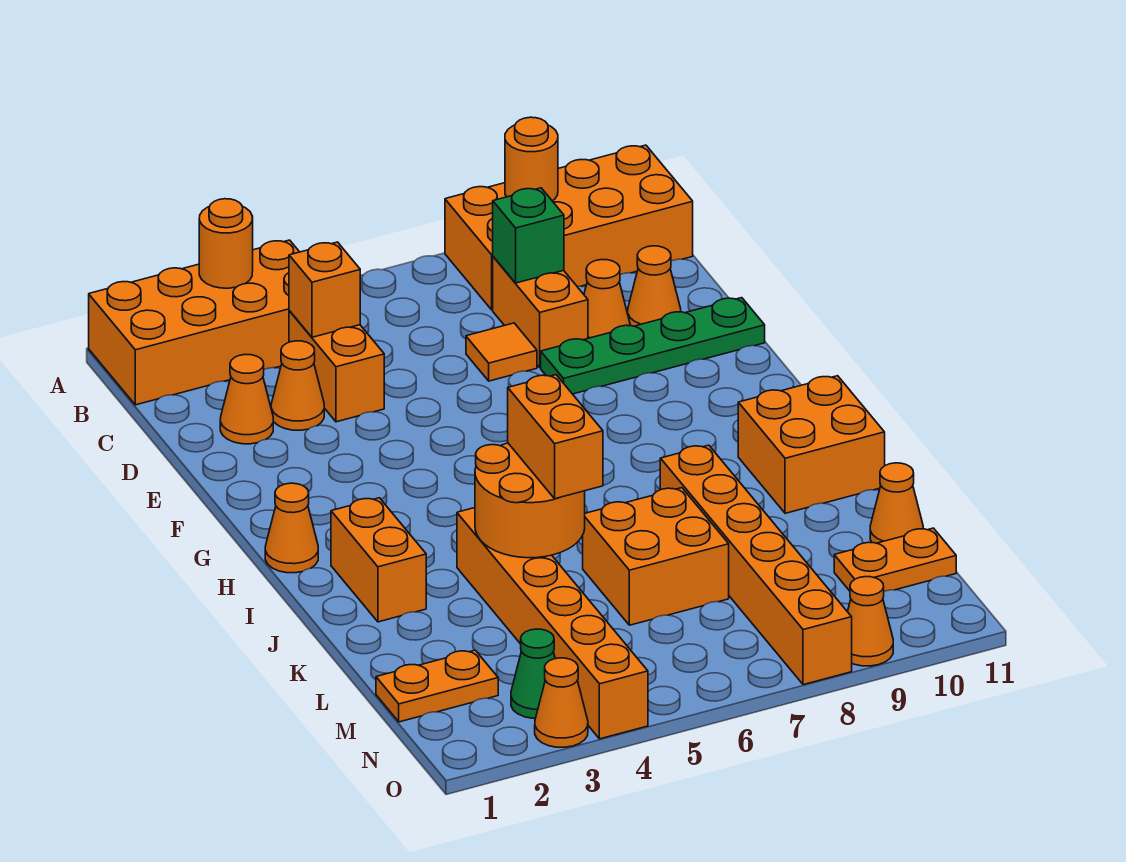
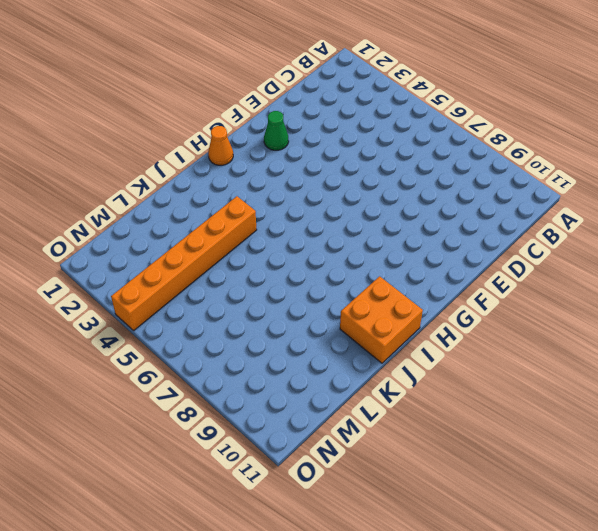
green 1x1 cone [264,111,289,150] -> green 1x1 cone moved to [511,629,555,719]
none -> orange 2x4 brick [89,240,299,405]
none -> orange 2x4 brick [445,145,693,310]
none -> orange 1x2 brick [289,311,384,422]

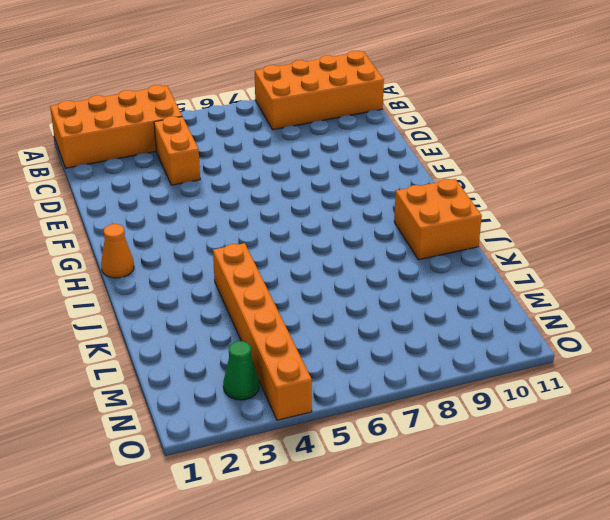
none -> orange 1x2 brick [493,257,588,367]
none -> orange 1x1 cone [220,354,273,444]
none -> orange 1x1 cone [271,341,324,430]

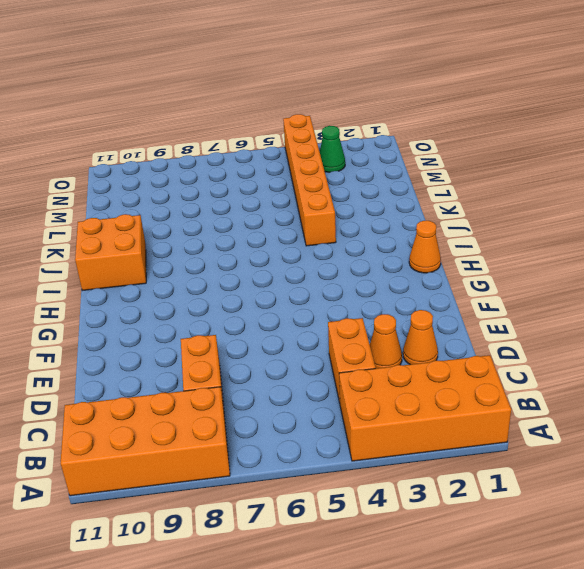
none -> orange 1x1 tile [466,323,537,381]
none -> orange 1x1 cone [584,260,630,338]
none -> orange 1x1 cone [628,246,681,326]

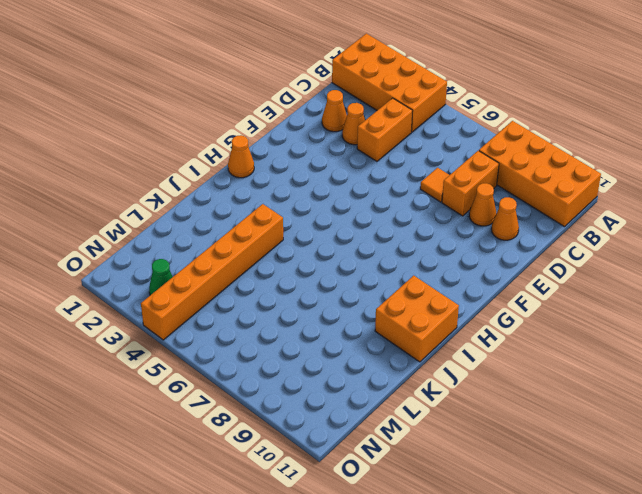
none -> green 1x4 plate [541,298,765,394]
none -> orange 1x2 brick [331,498,426,622]
none -> orange 1x6 brick [660,445,852,685]

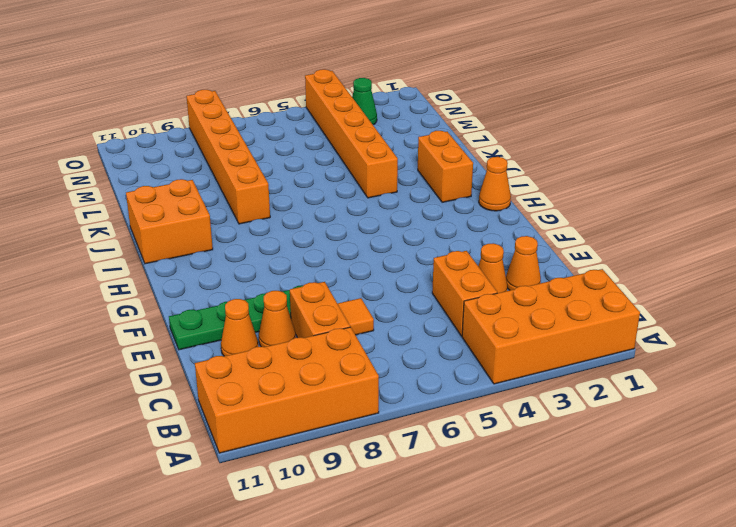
none -> orange 2x2 brick [583,488,729,625]
none -> orange 1x1 cone [870,463,923,543]
none -> orange 1x2 plate [376,650,498,722]

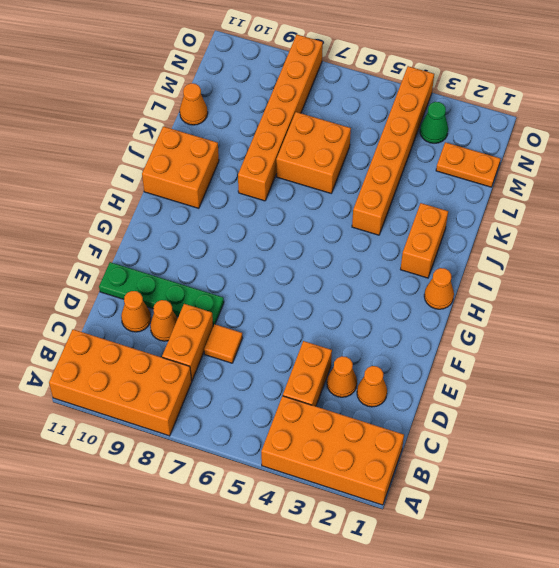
none -> orange 1x2 plate [834,528,956,592]
none -> orange 1x1 cone [535,658,588,747]
none -> orange 1x1 cone [847,577,893,666]

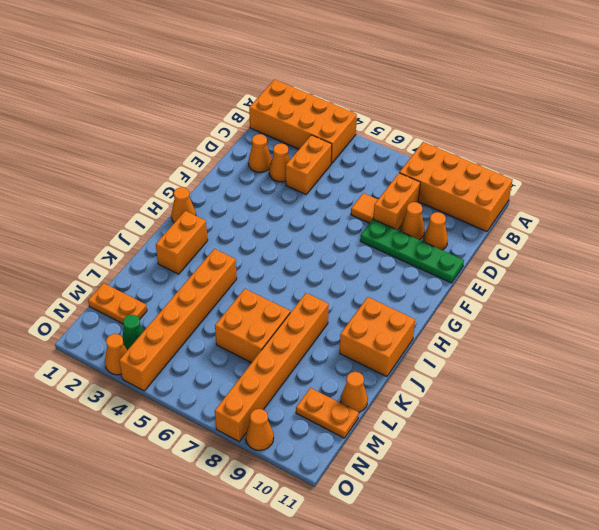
none -> orange 1x1 round brick [199,199,253,288]
none -> orange 1x1 round brick [505,117,558,201]
none -> orange 1x1 brick [289,242,360,337]

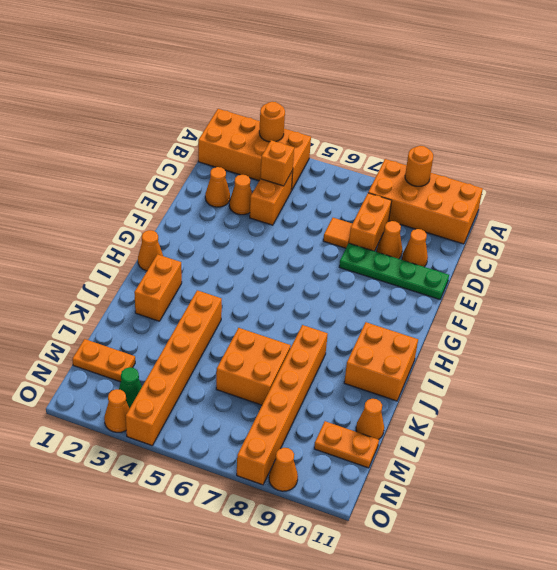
none -> green 1x1 brick [493,188,564,283]
none -> orange 2x2 round brick [475,443,585,558]
none -> orange 1x2 brick [508,375,603,499]

